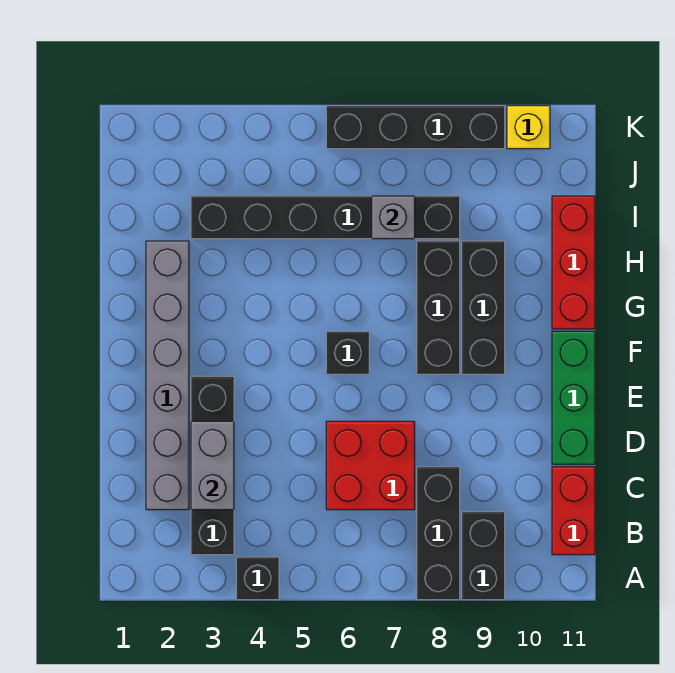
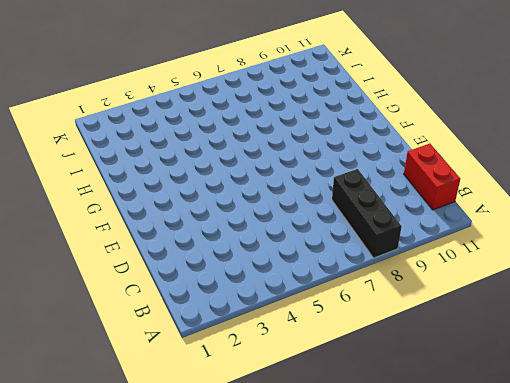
none -> black 1x1 brick [236,557,279,600]
none -> black 1x2 brick [462,512,505,600]
none -> black 1x4 brick [191,376,234,555]

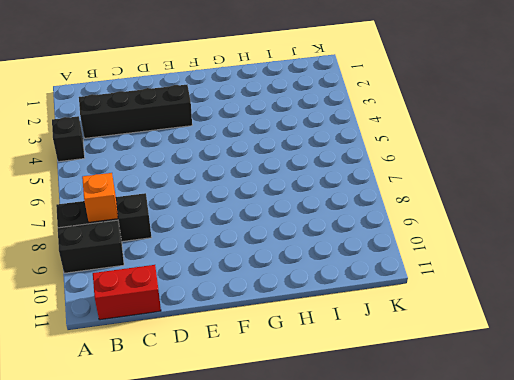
orange 1x1 brick [82,173,118,222] -> none
none -> grey 1x6 brick [146,241,189,510]
none -> red 2x2 brick [326,421,415,510]
none -> green 1x3 brick [552,331,595,464]

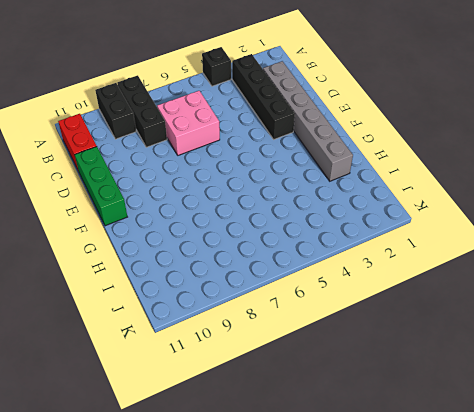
pink 2x2 brick [157,91,220,155] -> red 2x2 brick [326,421,415,510]
none -> black 1x1 brick [326,331,369,374]
none -> black 1x3 brick [417,241,460,374]
none -> black 1x3 brick [462,241,505,374]

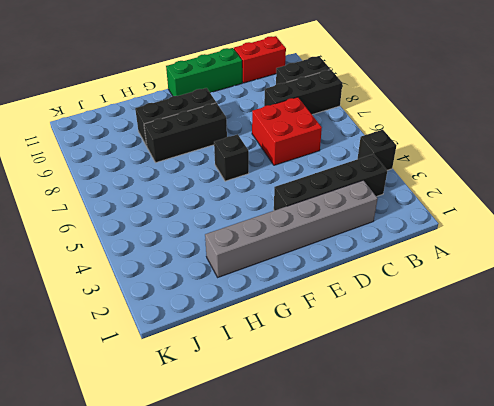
none -> red 1x3 brick [552,196,595,329]
none -> black 1x6 brick [191,196,460,239]
none -> black 1x4 brick [326,106,505,149]

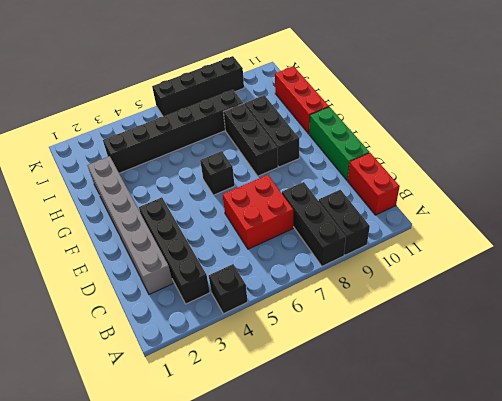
none -> yellow 1x1 brick [507,106,550,149]
none -> grey 1x2 brick [191,421,234,510]
none -> grey 1x1 brick [372,196,415,239]

